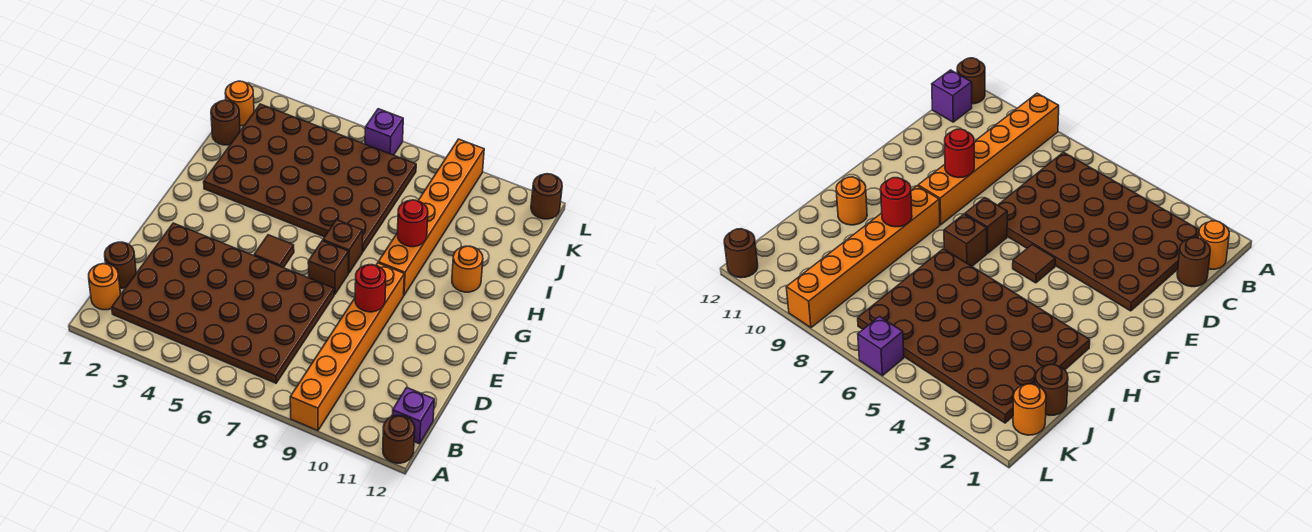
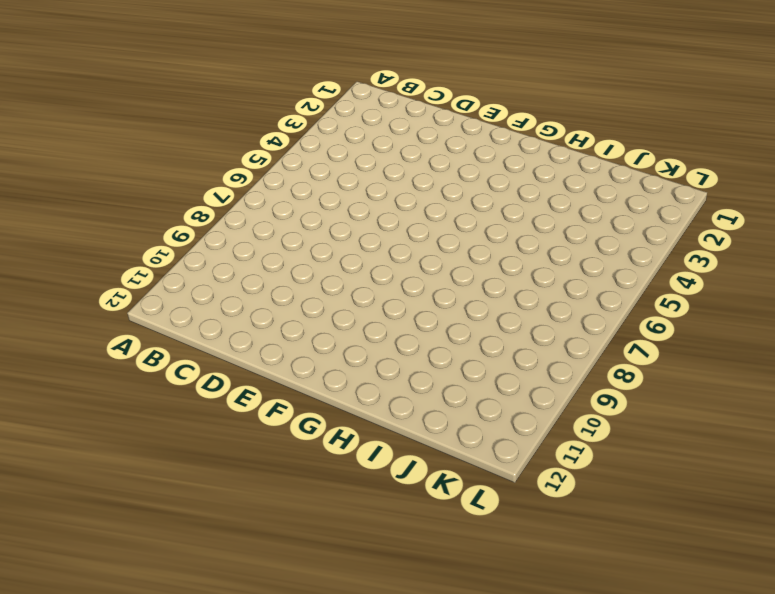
none -> orange 1x6 brick [290,263,404,431]
none -> brown 1x1 round brick [383,415,415,463]
none -> orange 1x1 round brick [89,264,121,310]

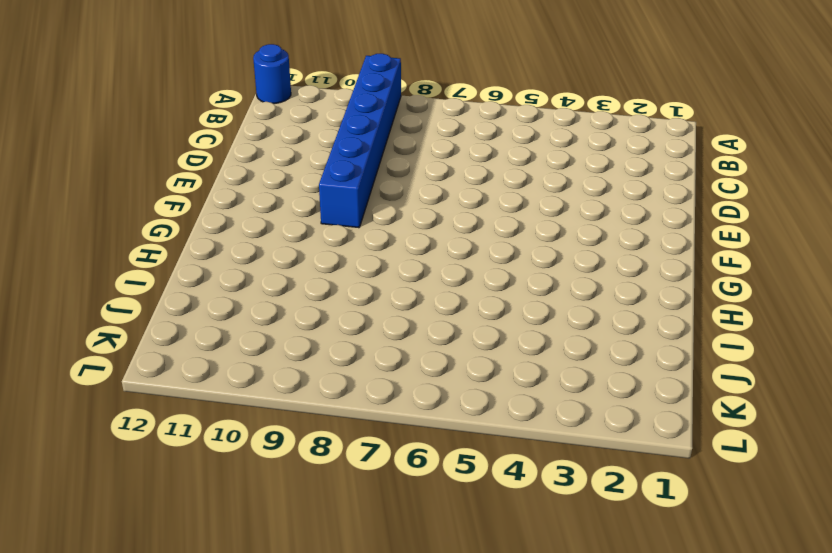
blue 1x6 brick [319,54,401,228] -> orange 1x6 brick [290,263,404,431]
blue 1x1 round brick [253,44,291,104] -> brown 1x1 round brick [383,415,415,463]
none -> orange 1x1 round brick [89,264,121,310]
none -> brown 4x6 plate [112,223,334,383]
none -> purple 1x1 brick [392,388,434,444]

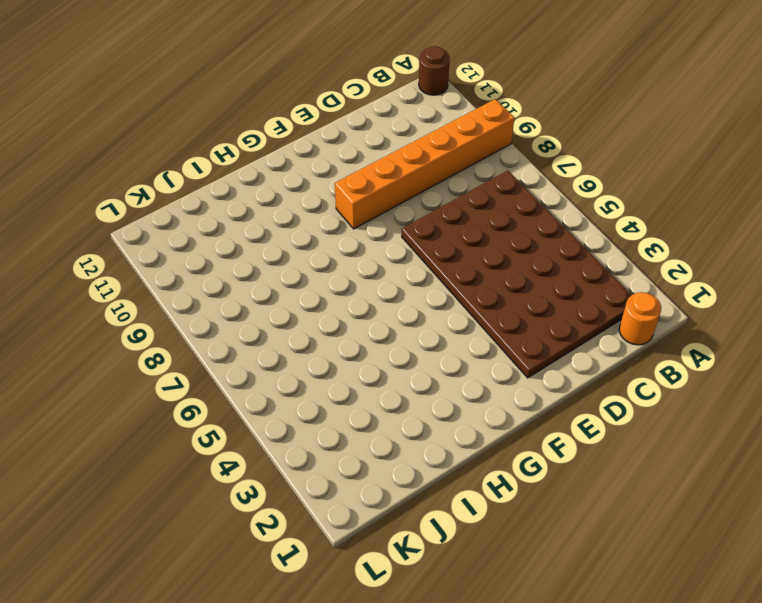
none -> purple 1x1 brick [392,388,434,444]
none -> brown 1x1 round brick [105,242,136,288]
none -> brown 1x1 tile [254,235,294,268]

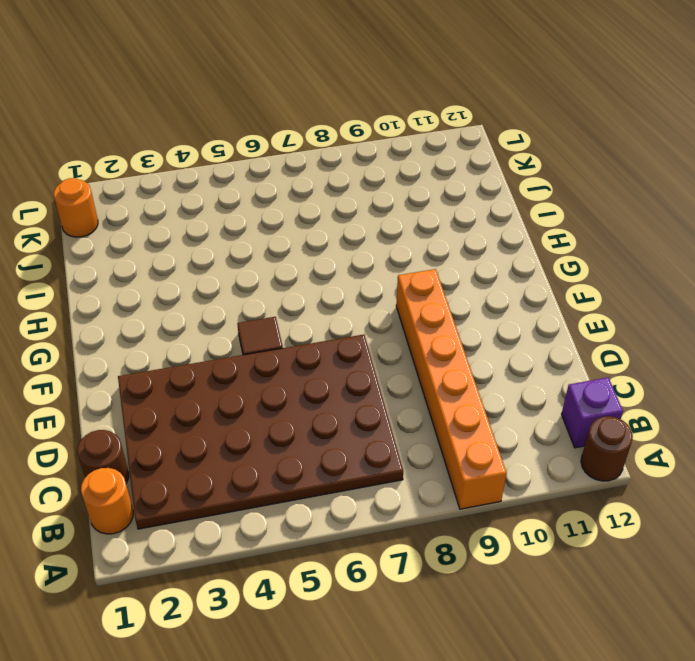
none -> brown 1x1 brick [308,241,349,294]
none -> brown 1x1 brick [323,220,363,273]
none -> orange 1x6 brick [378,139,484,295]

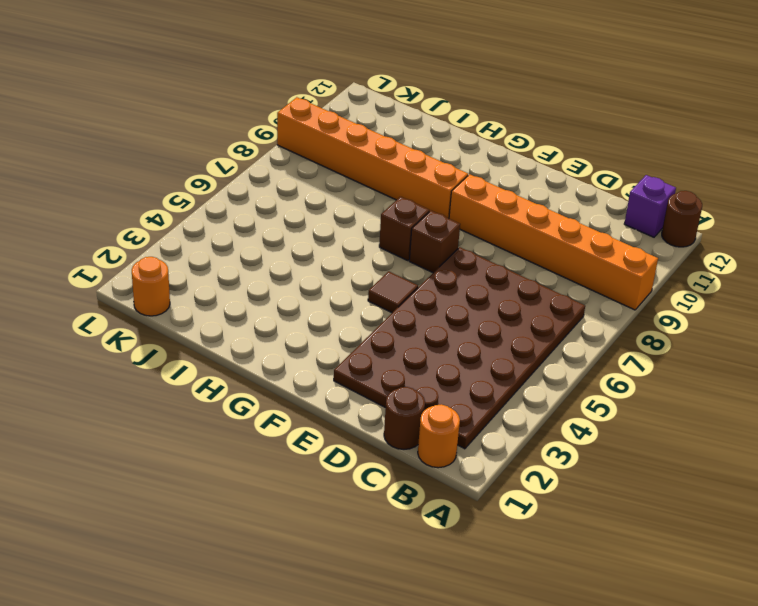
none -> brown 4x6 plate [204,104,416,252]
none -> orange 1x1 round brick [452,246,483,292]
none -> brown 1x1 round brick [211,100,240,145]

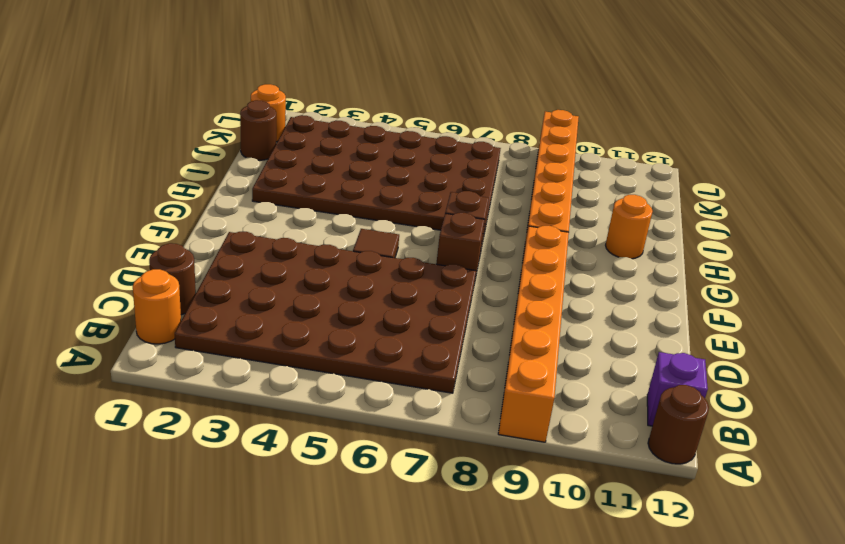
none -> purple 1x1 brick [365,109,403,155]
none -> brown 1x1 round brick [531,174,562,219]
none -> red 1x1 round brick [355,265,386,312]

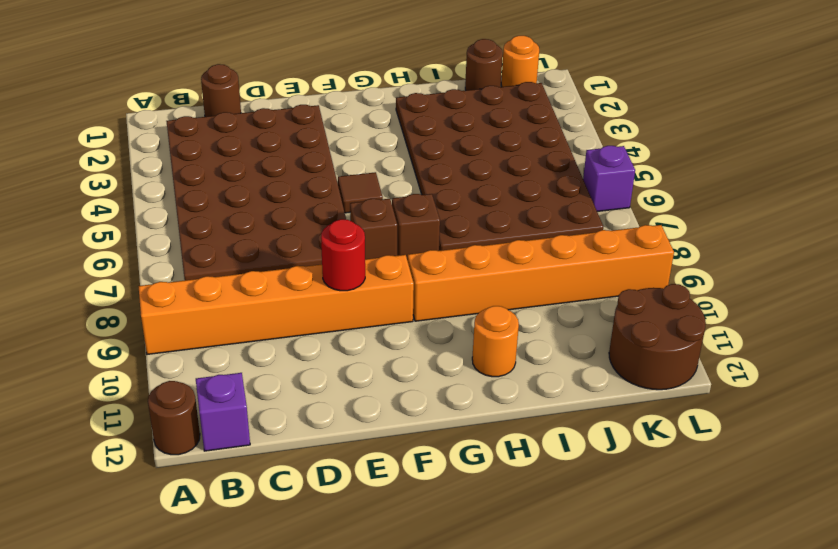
brown 2x2 round brick [609,284,706,390] -> brown 1x1 round brick [531,174,562,219]
none -> orange 1x1 round brick [89,264,121,310]
none -> red 1x1 round brick [397,200,428,247]

